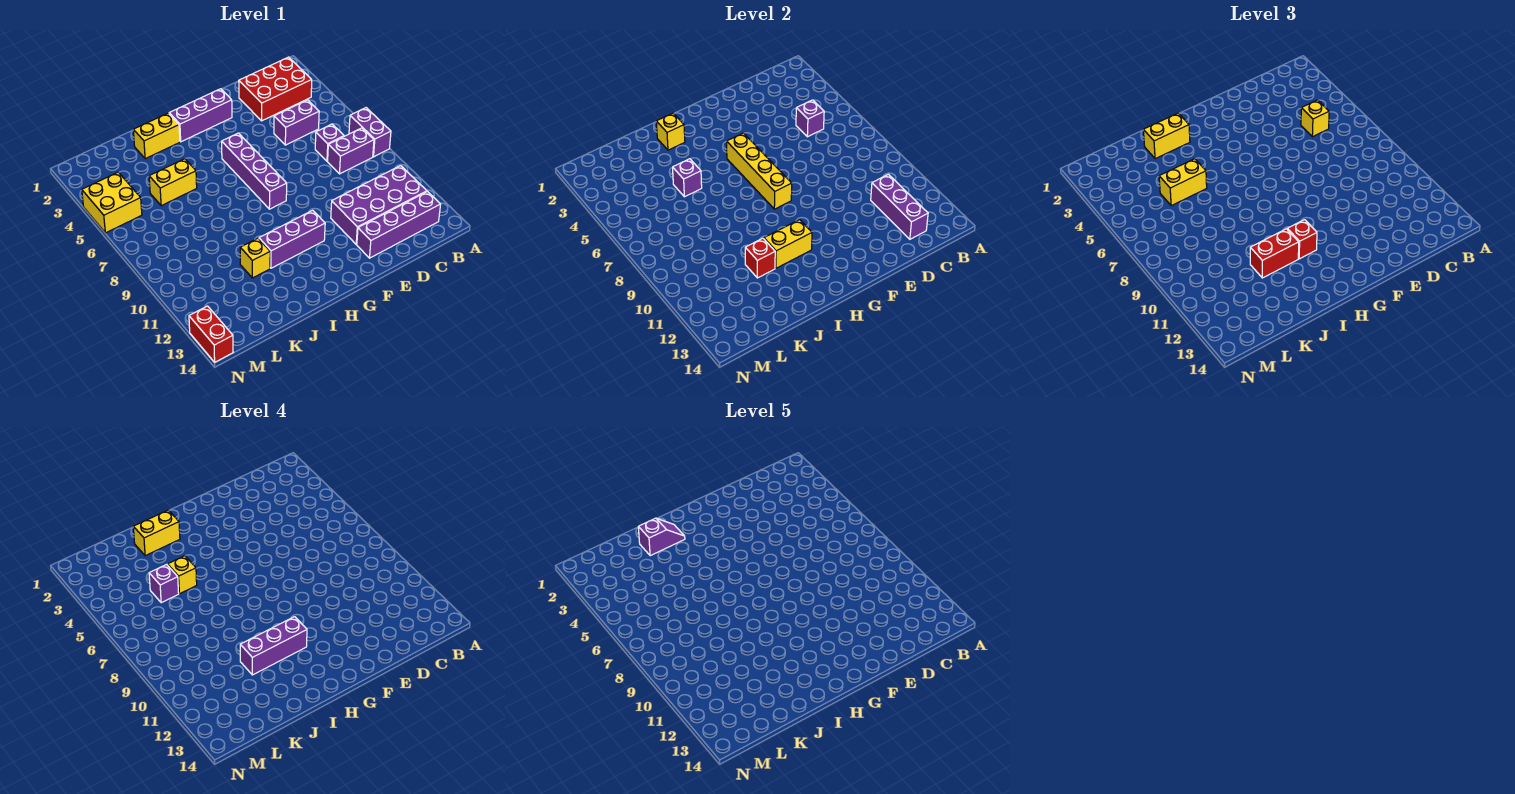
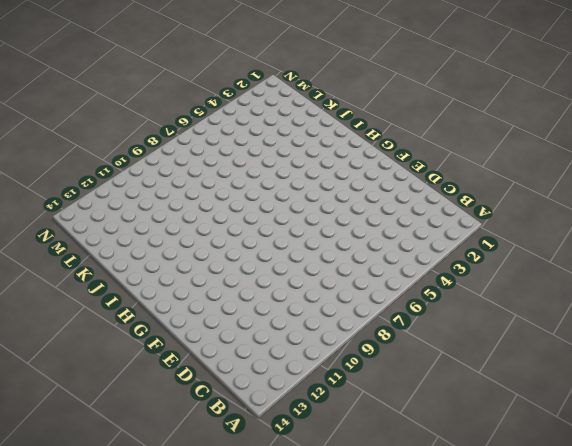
none -> purple 1x2 brick [349,108,391,157]
none -> red 2x3 brick [239,57,312,121]
none -> purple 1x2 brick [328,128,374,174]
none -> purple 2x4 brick [331,166,427,244]

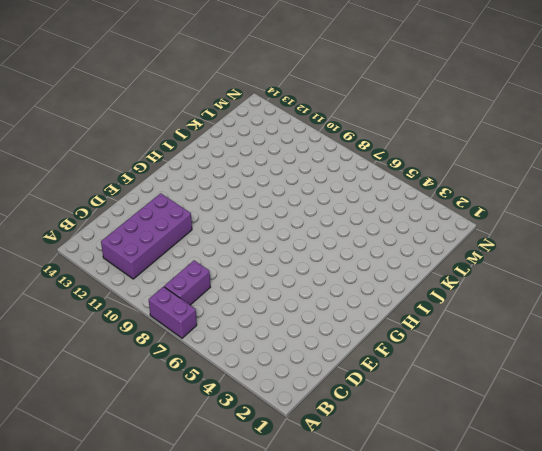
none -> red 2x3 brick [239,57,312,121]
none -> purple 1x4 brick [357,192,441,258]
none -> purple 1x2 brick [274,100,319,145]
none -> purple 1x1 brick [315,124,344,161]

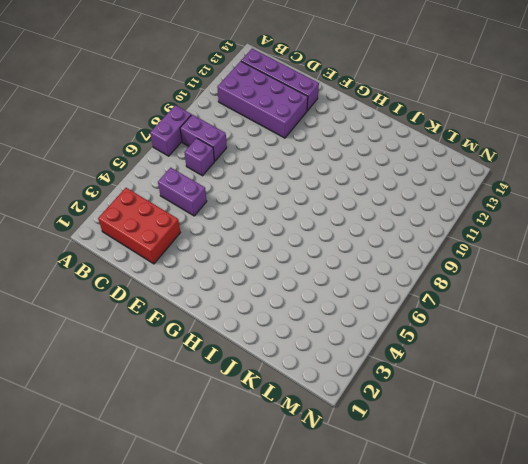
none -> purple 1x3 brick [169,89,232,142]
none -> purple 1x4 brick [222,133,287,209]
none -> purple 1x3 brick [259,210,325,268]
none -> yellow 1x2 brick [133,113,180,159]

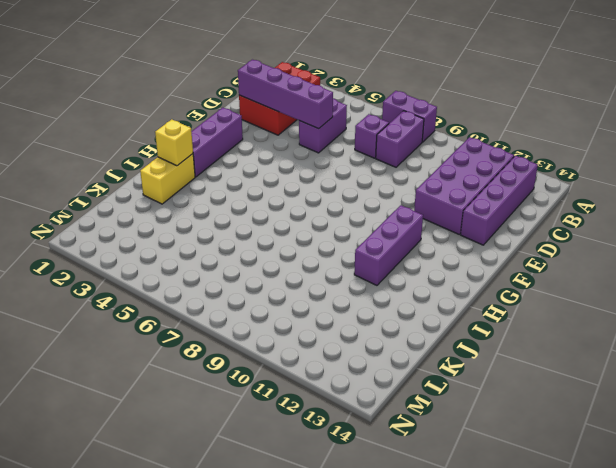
purple 1x4 brick [238,59,333,129] -> purple 1x4 brick moved to [222,133,287,209]
none -> yellow 1x2 brick [149,159,197,206]
none -> yellow 1x1 brick [240,238,270,278]
none -> yellow 2x2 brick [82,172,142,233]
none -> red 1x2 brick [189,306,233,362]

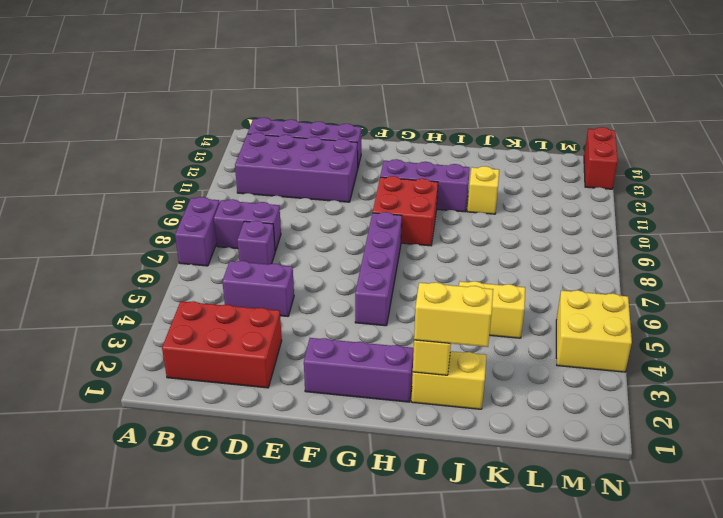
red 2x2 brick [373,176,438,246] -> none
none -> purple 1x1 brick [796,100,824,137]
none -> purple 1x3 brick [871,174,928,239]
none -> yellow 1x4 brick [727,133,792,209]
none -> yellow 1x2 brick [764,220,812,268]

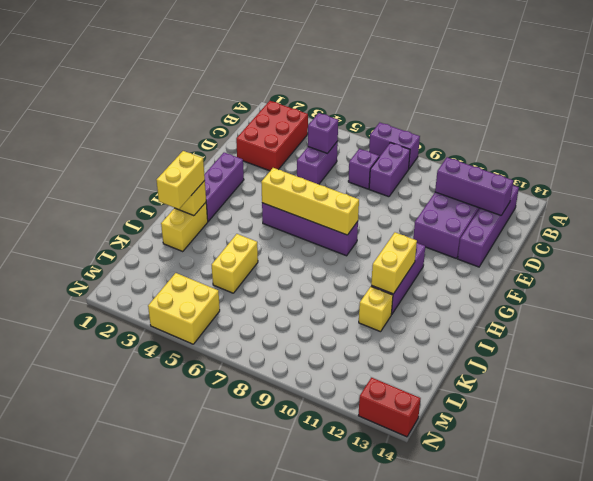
none -> purple 1x1 brick [673,159,702,197]
none -> red 1x1 brick [745,238,775,278]
none -> yellow 1x1 brick [1301,100,1329,137]
none -> red 1x1 brick [1287,220,1317,259]

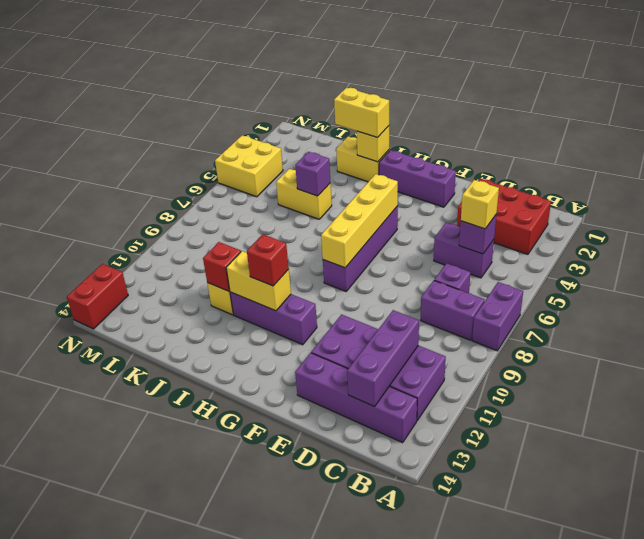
none -> red 1x2 brick [1250,229,1299,278]
none -> yellow 1x2 brick [1159,159,1207,206]
none -> purple 1x3 brick [240,617,307,675]
none -> yellow 1x2 brick [133,510,180,556]

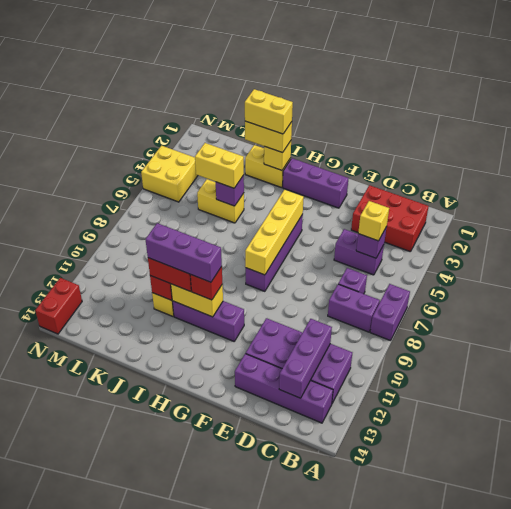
none -> yellow 1x1 brick [168,556,197,594]
none -> purple 1x1 brick [149,565,179,603]
none -> purple 1x2 slope [638,518,685,556]

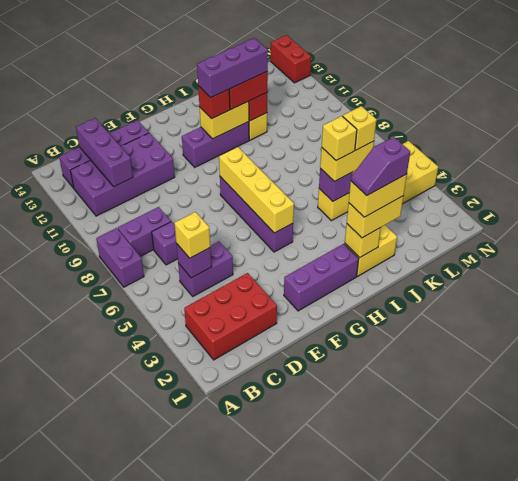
yellow 1x1 brick [343,106,377,150] -> purple 1x1 brick [149,565,179,603]

